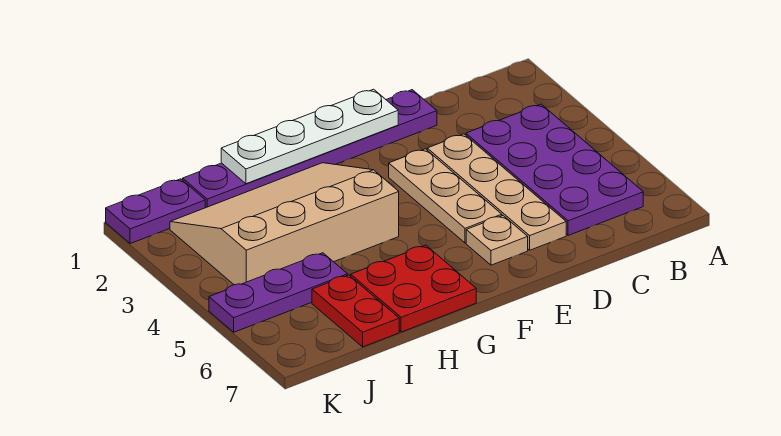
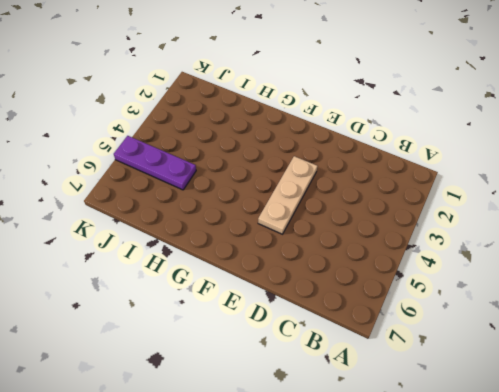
none -> purple 2x4 plate [466,104,643,235]
none -> purple 1x6 plate [183,90,437,208]

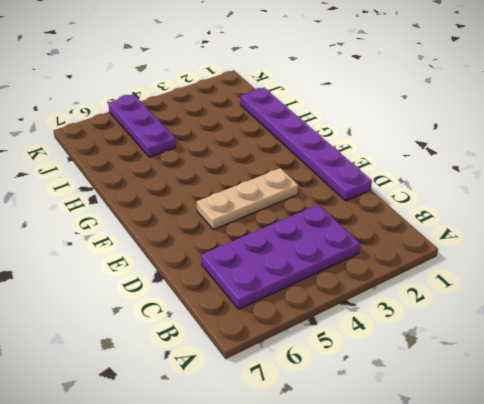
none -> tan 1x4 plate [427,134,566,250]
none -> tan 1x1 plate [466,216,528,265]

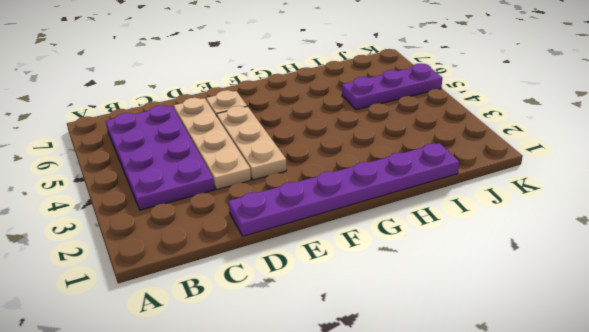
none -> tan 3x4 slope [170,163,399,285]
none -> red 2x2 plate [351,245,476,332]

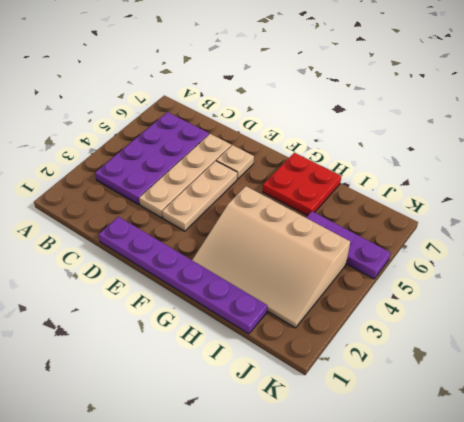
none -> red 1x2 plate [312,275,399,347]
none -> purple 1x2 plate [106,179,205,244]

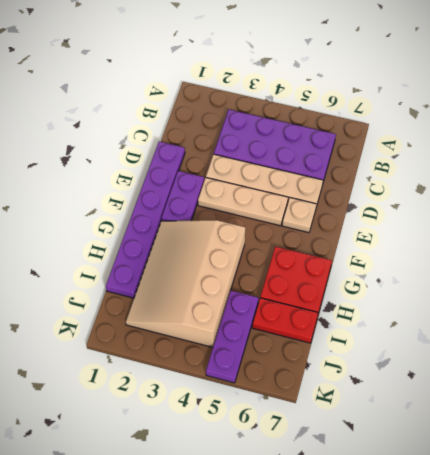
purple 1x2 plate [161,171,204,221] -> purple 1x2 plate moved to [106,179,205,244]
none -> white 1x4 plate [221,89,398,184]

